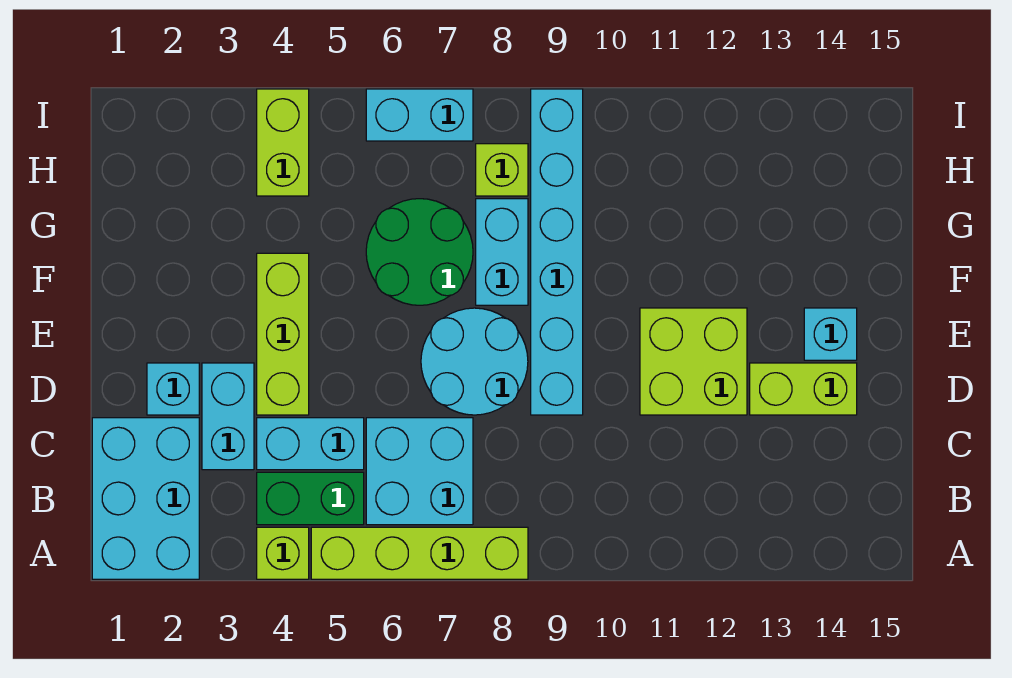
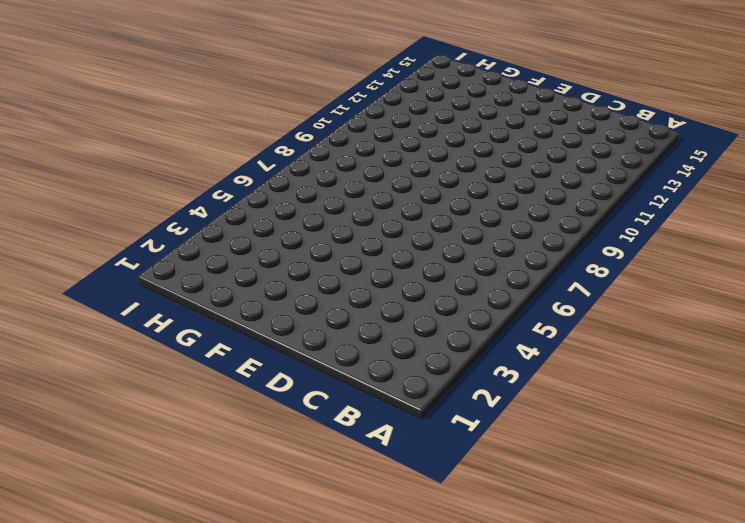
none -> cyan 2x3 brick [92,418,199,579]
none -> lime 1x1 brick [257,527,309,579]
none -> lime 1x4 brick [311,527,528,579]

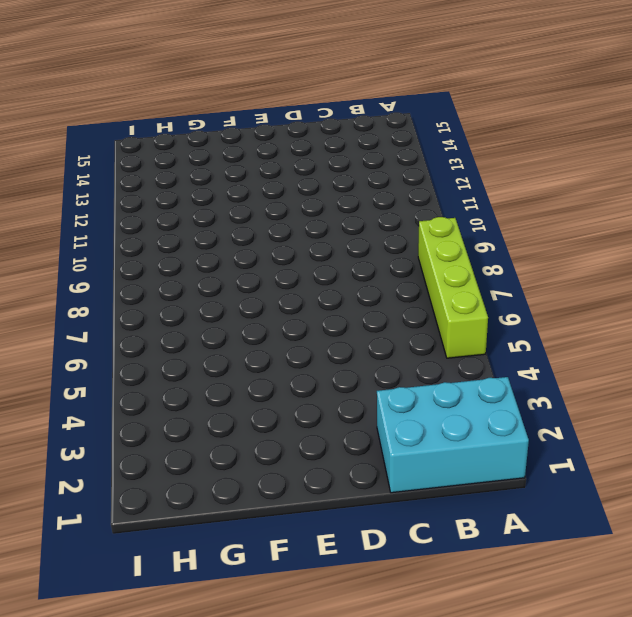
none -> lime 1x1 brick [257,527,309,579]
none -> green 1x2 brick [257,472,364,525]
none -> cyan 2x2 brick [366,418,473,525]

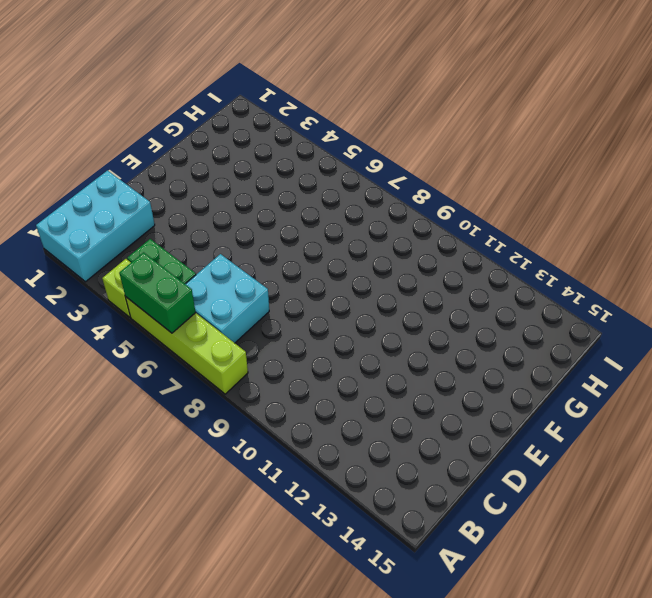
green 1x2 brick [119,252,196,333] -> none
none -> cyan 1x2 brick [202,363,254,470]
none -> cyan 1x2 brick [257,418,364,470]
none -> cyan 1x1 brick [147,363,199,415]

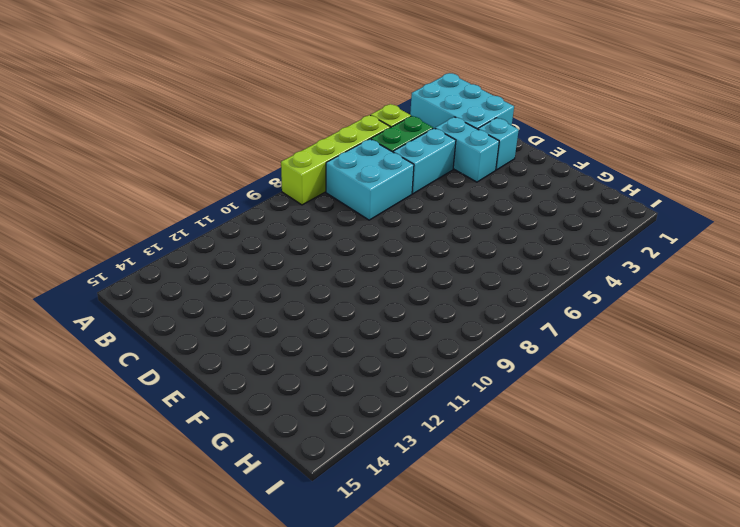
none -> lime 1x3 brick [257,253,309,415]
none -> cyan 2x2 round brick [421,308,528,415]
none -> cyan 1x6 brick [531,89,583,415]

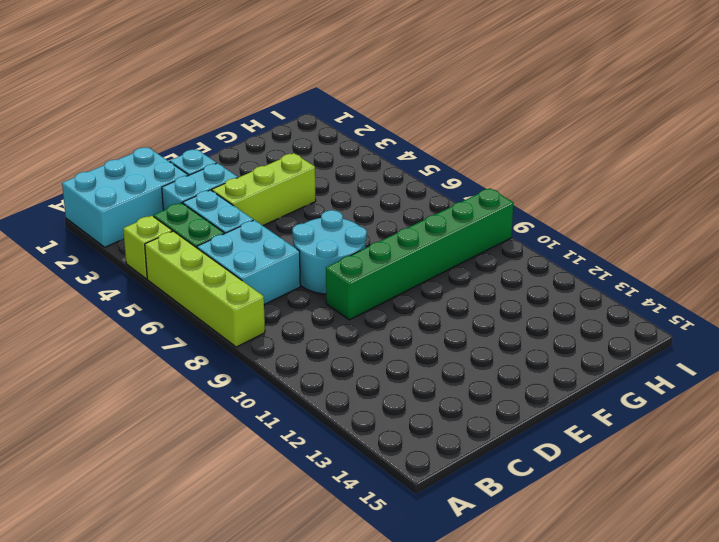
green 1x6 brick [326,188,513,320] -> cyan 1x6 brick [531,89,583,415]
none -> lime 2x2 brick [640,308,747,415]
none -> lime 1x2 brick [750,363,857,415]
none -> cyan 1x1 brick [804,308,857,360]

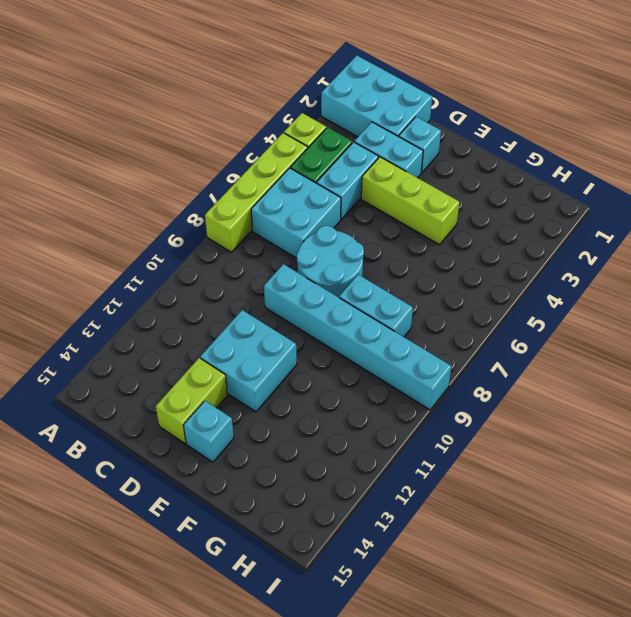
cyan 2x2 brick [200,310,297,412] -> lime 2x2 brick [640,308,747,415]
none -> green 2x2 round brick [366,199,473,305]
none -> lime 1x2 brick [257,89,309,196]
none -> lime 1x1 brick [476,144,528,196]

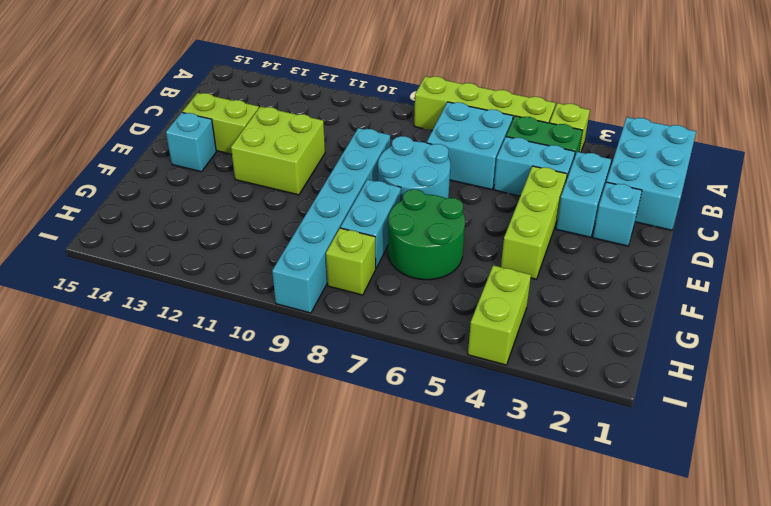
none -> cyan 1x2 brick [366,89,473,141]

